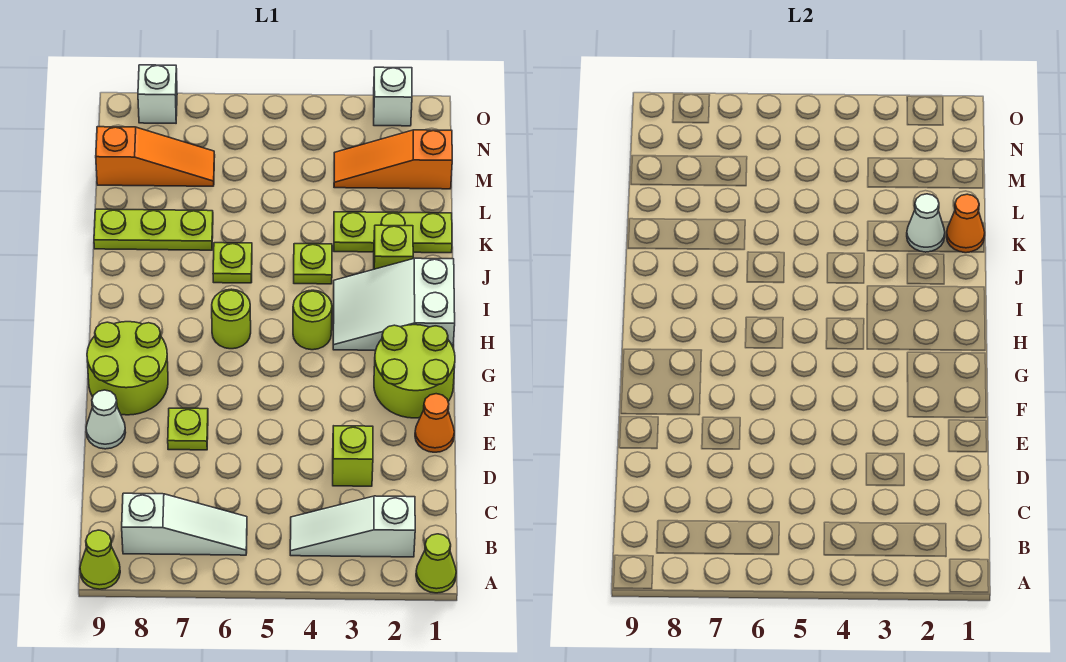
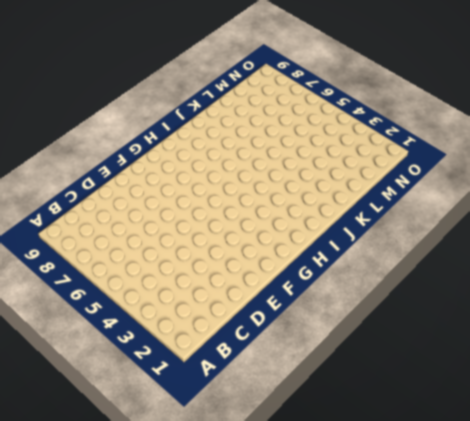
none -> lime 1x1 cone [416,534,456,593]
none -> lime 1x1 cone [80,530,120,589]
none -> white 1x3 slope [290,496,415,557]

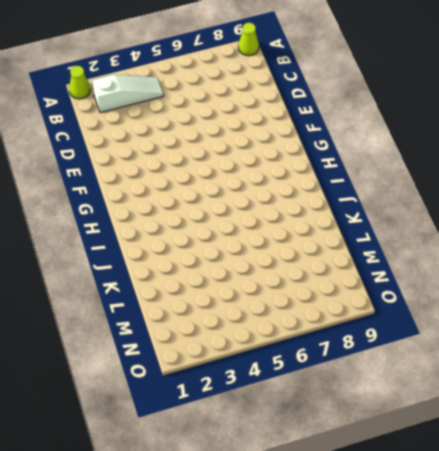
none -> white 1x3 slope [122,493,247,555]
none -> lime 1x1 brick [333,426,373,486]
none -> orange 1x1 cone [415,394,454,452]

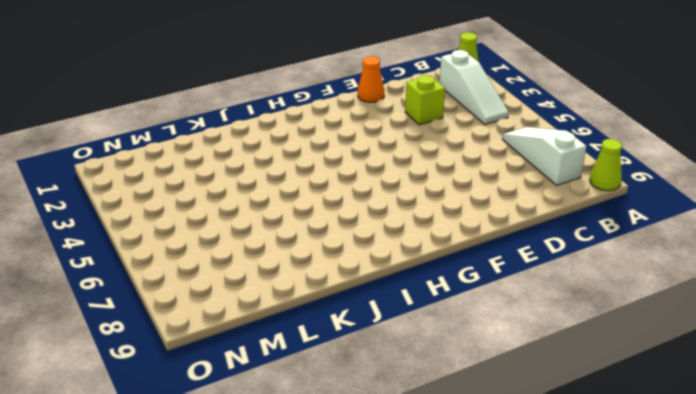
none -> lime 1x1 plate [168,408,208,450]
none -> white 1x1 cone [86,390,126,449]
none -> lime 2x2 round brick [374,325,455,418]

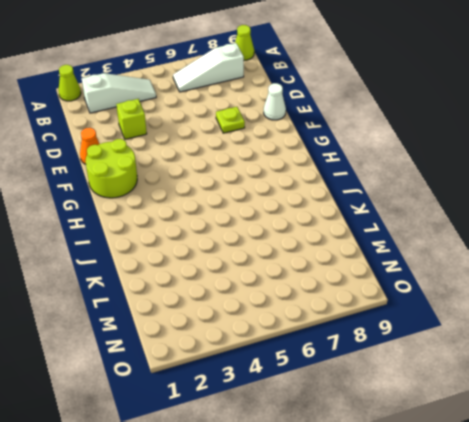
none -> lime 2x2 round brick [87,322,168,415]
none -> white 2x3 slope [333,258,455,350]
none -> lime 1x1 round brick [293,290,332,350]

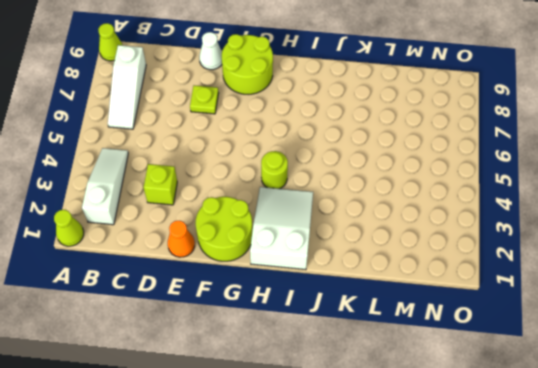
none -> lime 1x1 round brick [212,289,251,349]
none -> lime 1x1 brick [374,225,413,269]
none -> lime 1x1 plate [294,244,332,284]

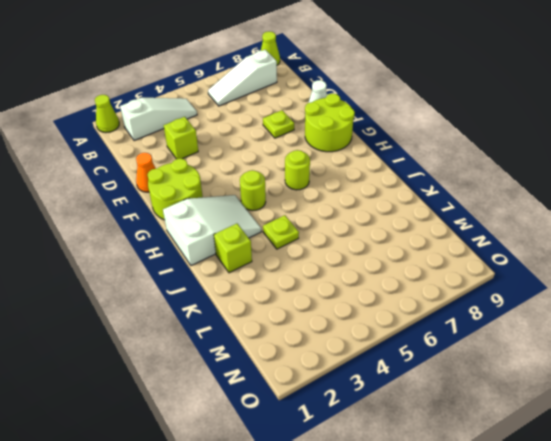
none -> lime 1x1 plate [213,243,252,283]
none -> lime 1x3 plate [334,212,452,253]
none -> lime 1x3 plate [94,209,213,250]

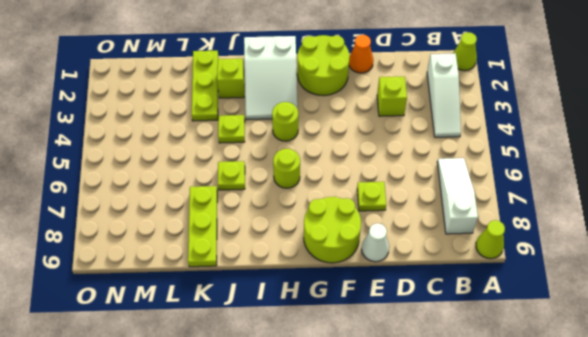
none -> orange 1x3 slope [334,130,452,189]
none -> orange 1x3 slope [96,127,215,186]
none -> white 1x1 brick [374,67,412,126]

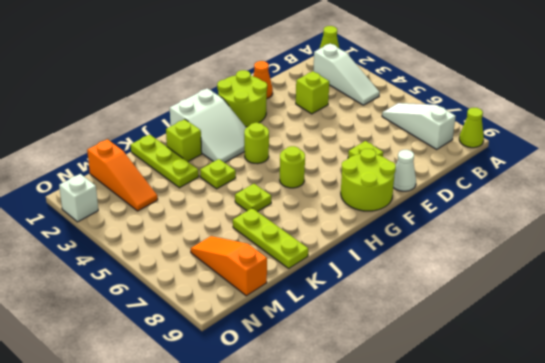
none -> white 1x1 brick [138,65,177,123]
none -> orange 1x1 cone [947,194,985,253]
none -> white 1x1 cone [907,194,945,252]

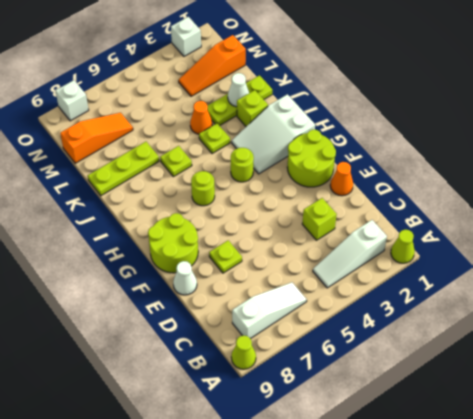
orange 1x1 cone [190,101,212,134] -> orange 1x1 cone moved to [947,194,985,253]

